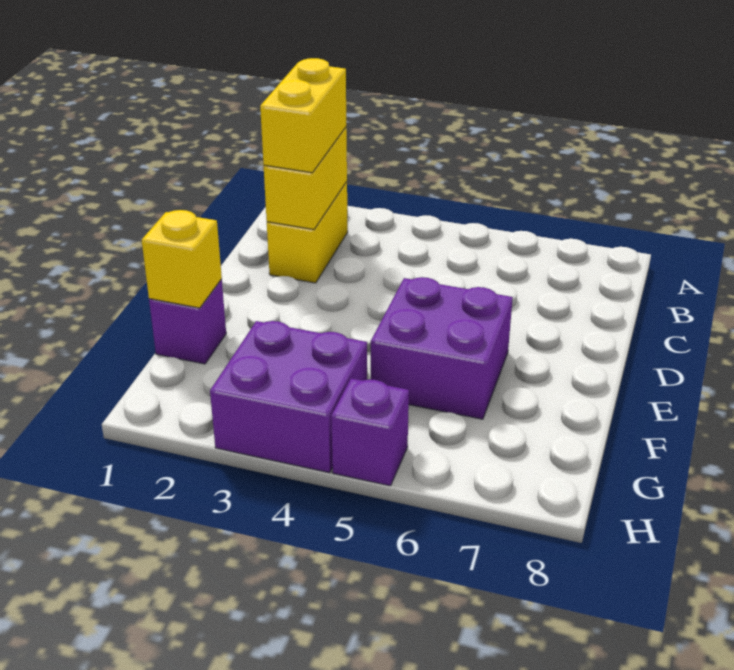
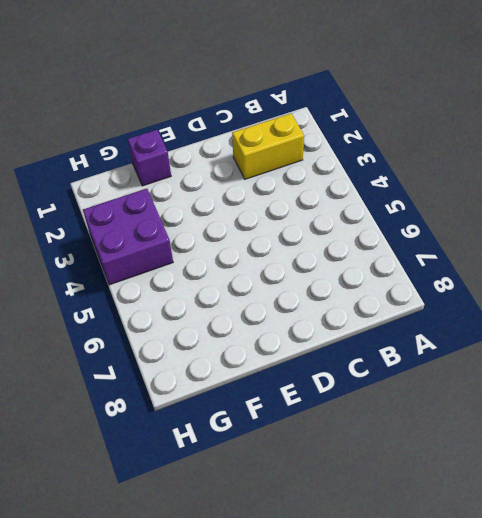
none -> purple 2x2 brick [371,277,513,419]
none -> purple 1x1 brick [331,378,409,486]

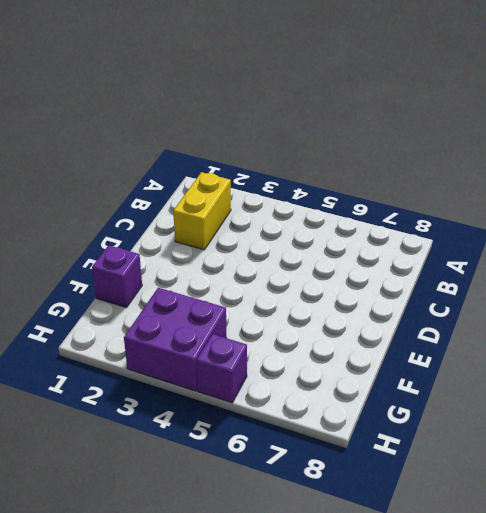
none -> purple 2x2 brick [371,277,513,419]
none -> yellow 1x2 brick [264,127,347,229]

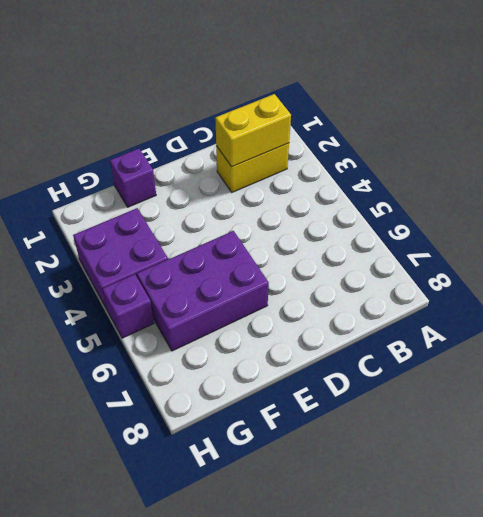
purple 2x3 brick [137,231,269,351] -> purple 2x2 brick [371,277,513,419]
none -> yellow 1x1 brick [142,210,222,308]
none -> yellow 1x2 brick [260,58,346,173]

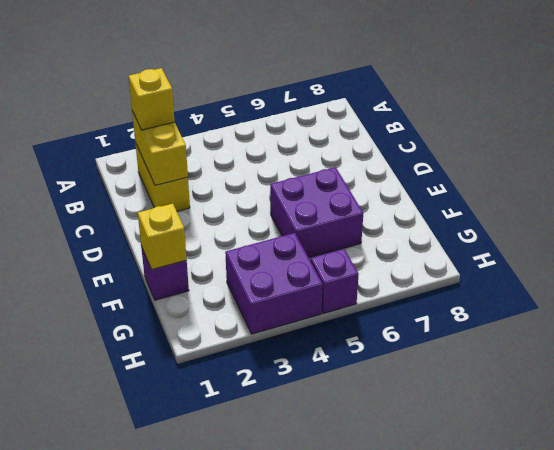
yellow 1x1 brick [128,68,175,130] -> yellow 1x2 brick [260,58,346,173]

